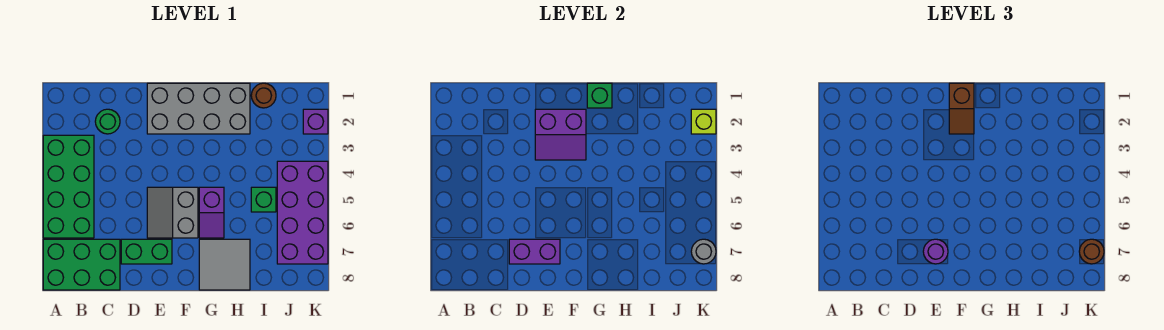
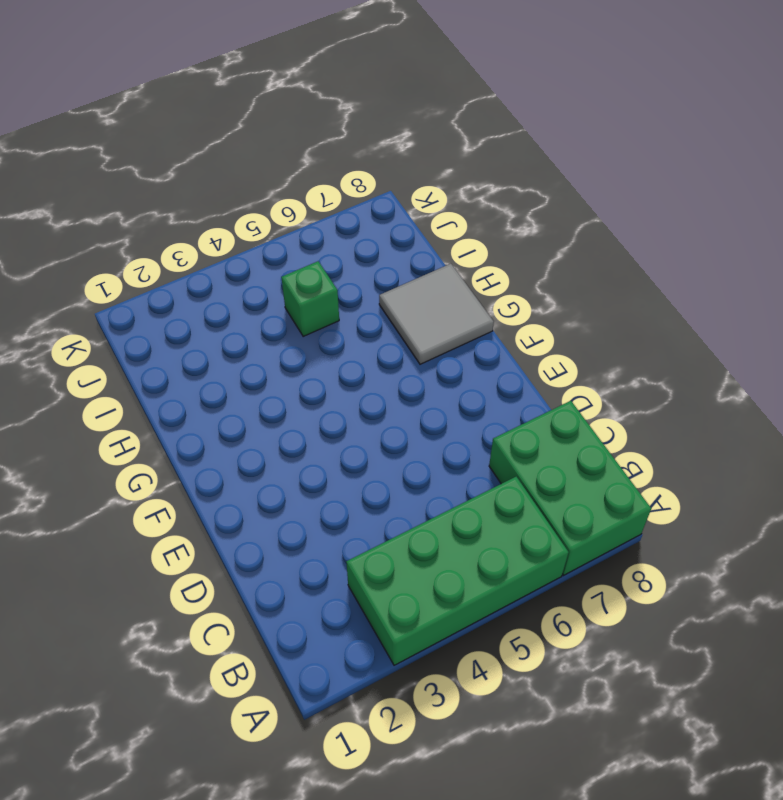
none -> green 1x1 round brick [95,109,120,134]
none -> green 1x2 brick [121,239,172,264]
none -> grey 2x4 brick [147,83,250,134]

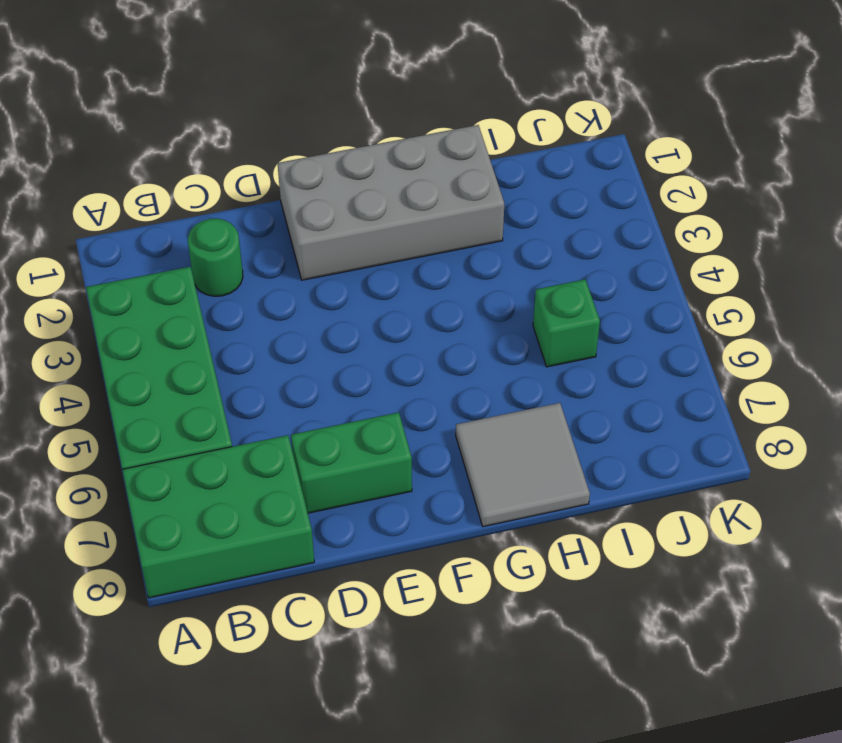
none -> grey 2x2 slope [147,187,198,238]
none -> purple 1x2 slope [199,187,224,238]
none -> brown 1x1 round brick [251,83,276,108]

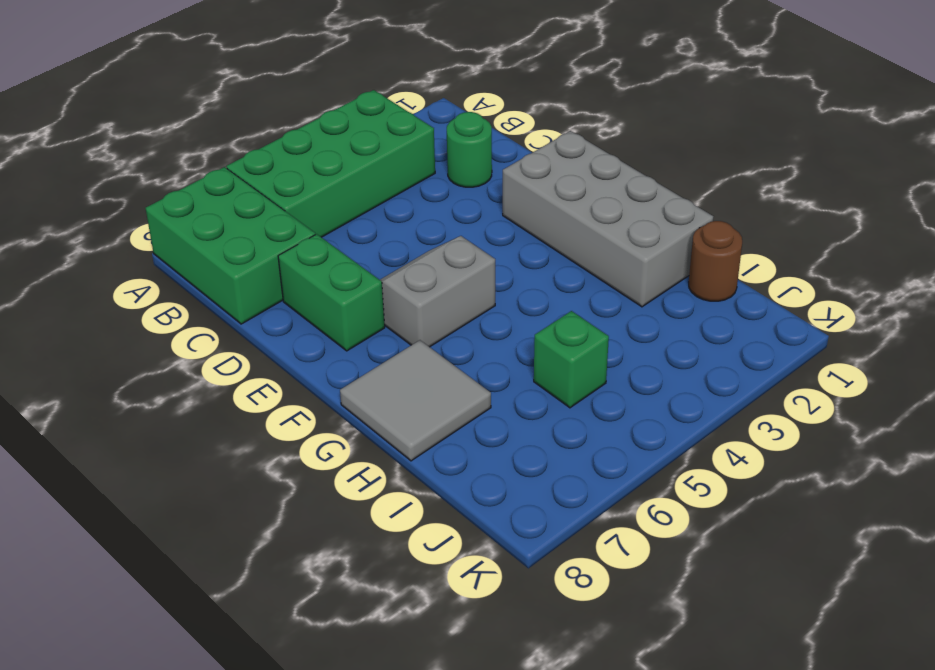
none -> purple 1x2 slope [199,187,224,238]
none -> purple 2x4 brick [277,161,328,264]
none -> purple 1x1 brick [303,109,328,134]

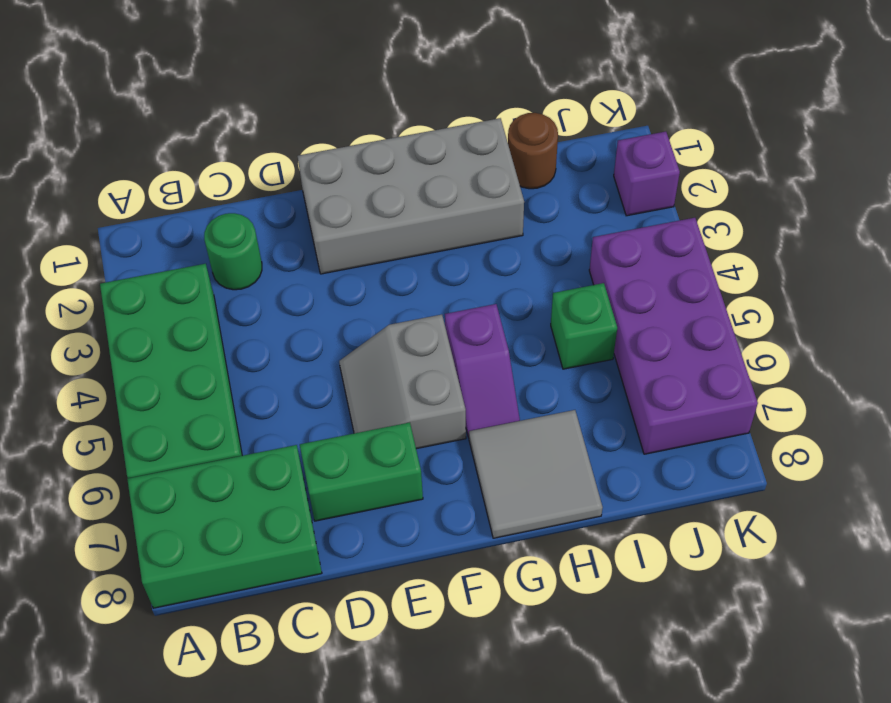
none -> purple 1x2 brick [509,239,560,264]
none -> purple 2x2 slope [535,109,586,160]
none -> green 1x1 brick [587,83,612,108]

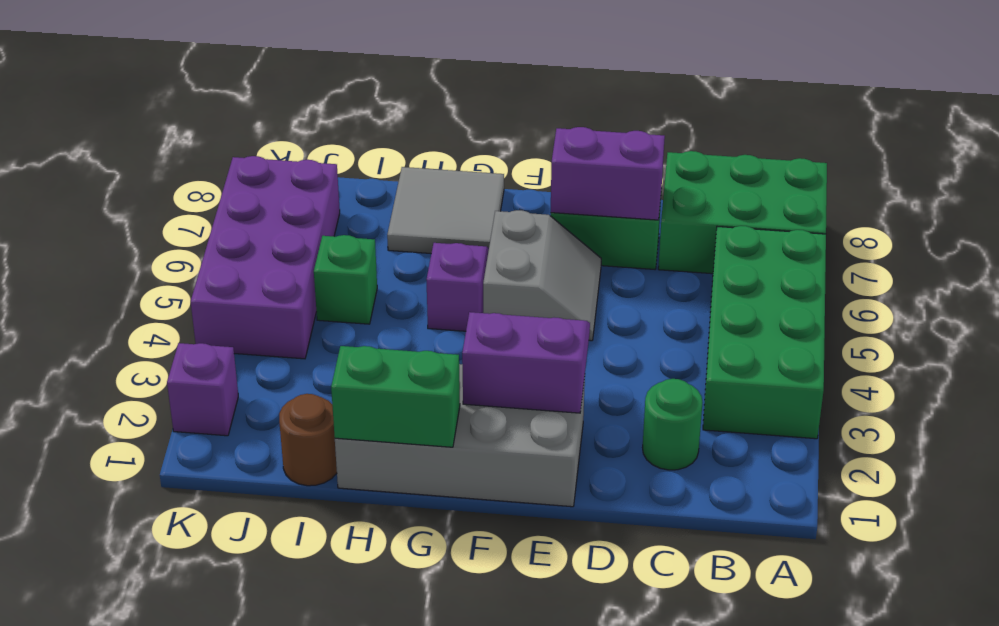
green 1x2 brick [331,346,460,447] -> green 1x1 brick [587,83,612,108]
none -> lime 1x1 brick [691,109,716,134]
none -> grey 1x1 round brick [691,239,716,264]
none -> purple 1x1 round brick [923,239,948,264]

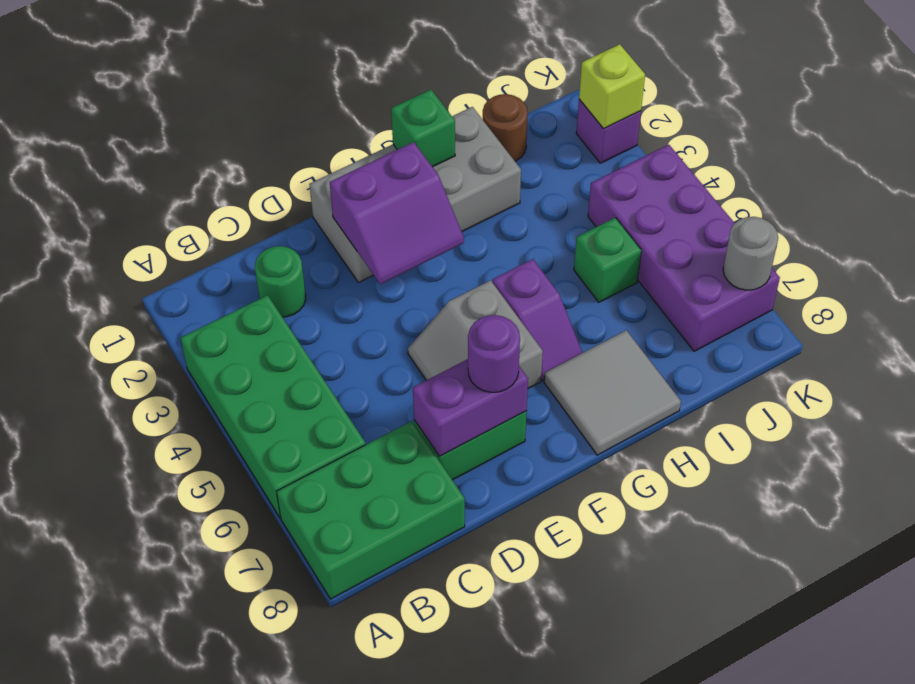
none -> brown 1x2 slope [949,83,974,134]
none -> brown 1x1 round brick [1079,239,1104,264]

